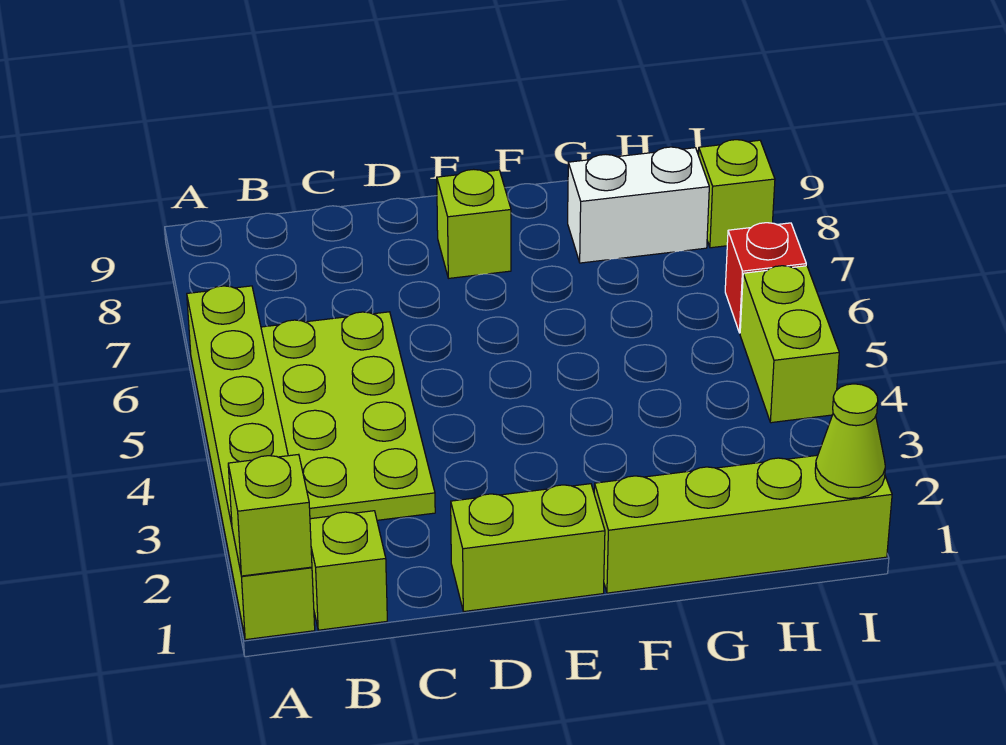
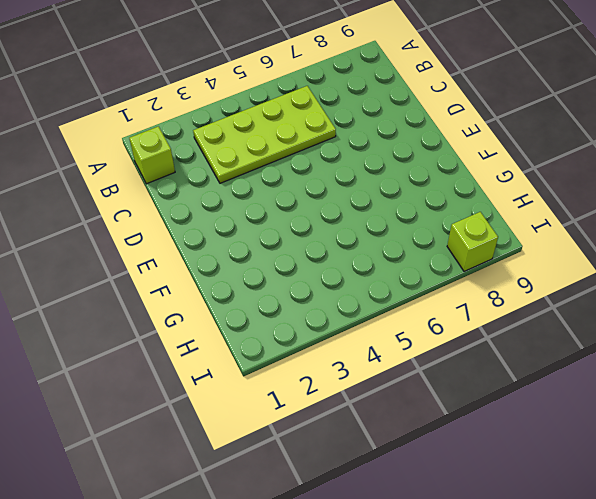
none -> lime 1x6 brick [187,286,315,640]
none -> lime 1x2 brick [451,484,605,611]
none -> lime 1x1 brick [437,169,511,278]

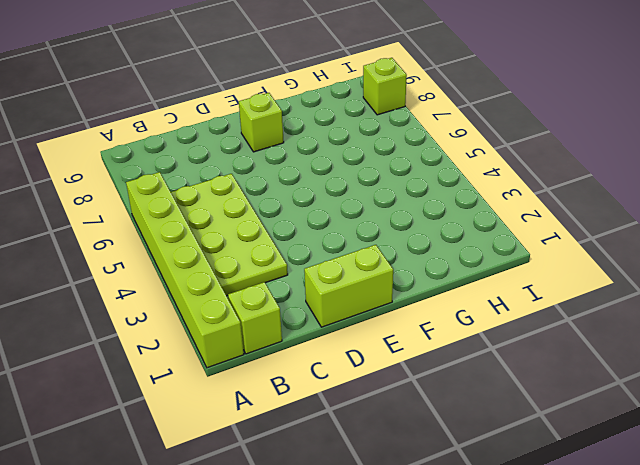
none -> lime 1x4 brick [594,455,892,593]
none -> white 1x2 brick [568,147,709,263]
none -> lime 1x2 brick [740,266,839,423]

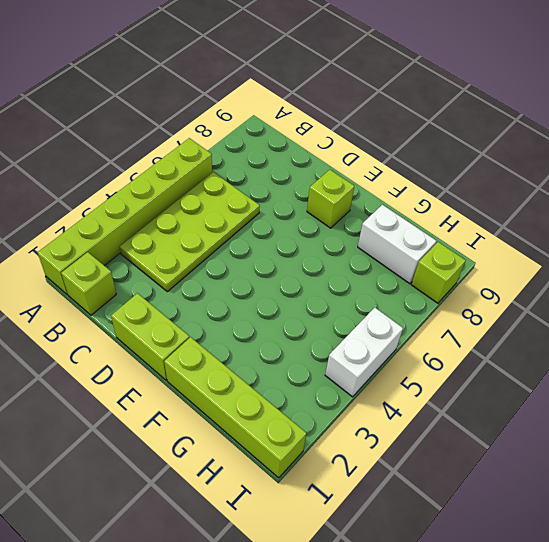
white 1x2 brick [325,308,403,397] -> lime 1x2 brick [740,266,839,423]
none -> red 1x1 brick [725,223,806,333]
none -> lime 1x1 brick [228,454,312,576]
none -> lime 1x1 cone [815,384,885,498]

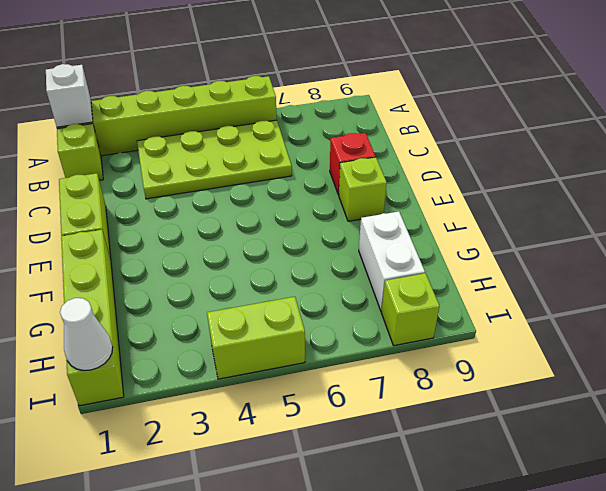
white 1x1 brick [46,64,93,127] -> lime 1x1 brick [228,454,312,576]
red 1x1 brick [330,133,376,195] -> red 1x1 brick moved to [725,223,806,333]
white 1x1 cone [60,298,113,370] -> lime 1x1 cone [815,384,885,498]

